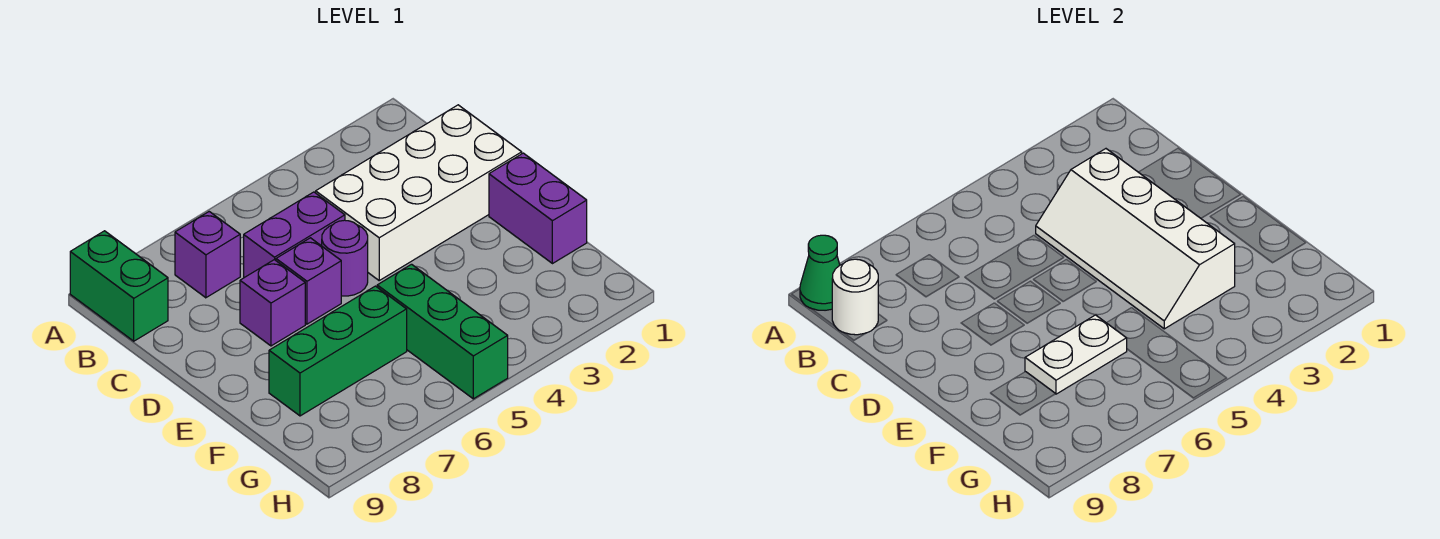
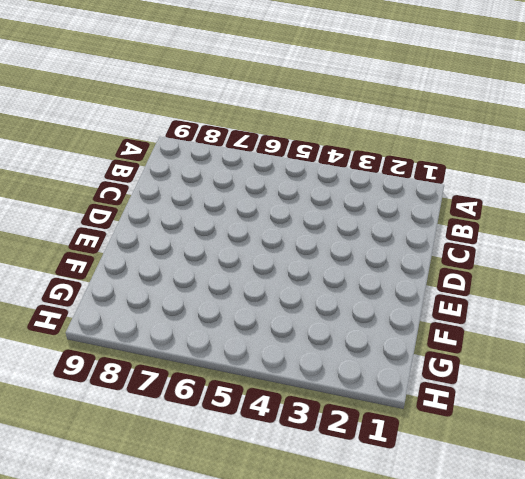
none -> green 1x2 brick [70,231,168,341]
none -> purple 1x1 brick [175,212,240,298]
none -> white 2x4 brick [316,105,522,280]

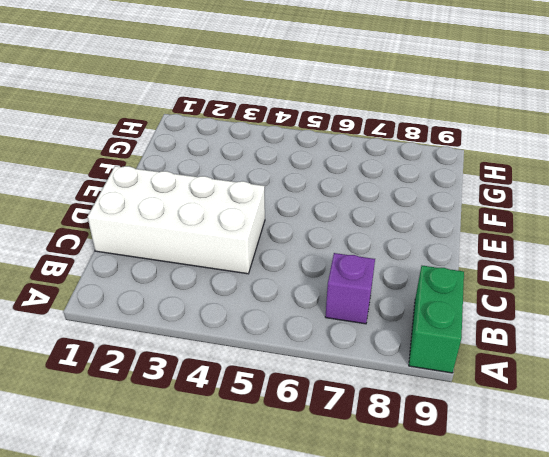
none -> purple 1x2 brick [244,192,345,278]
none -> purple 1x1 round brick [322,220,368,296]
none -> purple 1x1 brick [276,238,341,324]

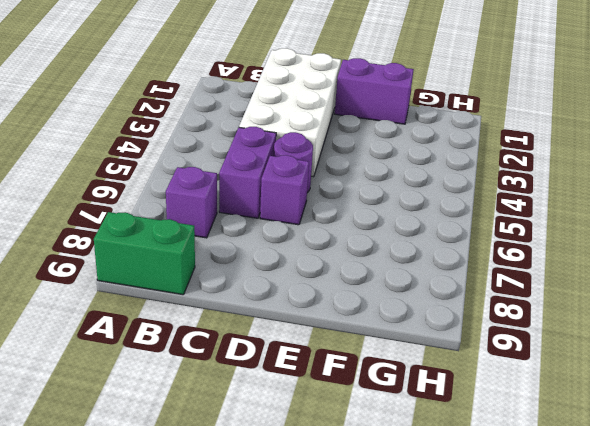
none -> purple 1x1 brick [240,260,305,346]
none -> green 1x3 brick [377,264,508,399]
none -> green 1x3 brick [269,286,407,416]

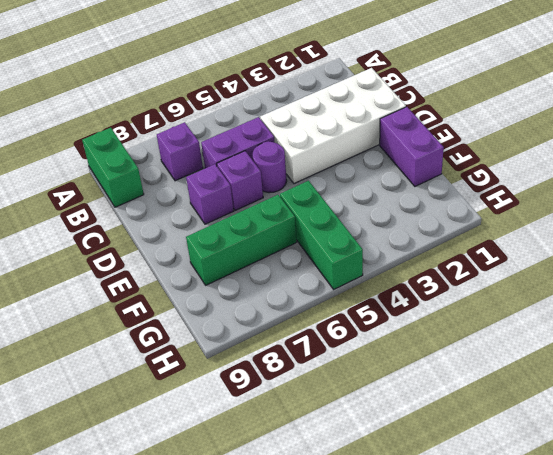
none -> green 1x1 cone [800,235,840,310]
none -> white 1x1 round brick [832,259,878,335]
none -> white 2x4 slope [1036,149,1235,329]

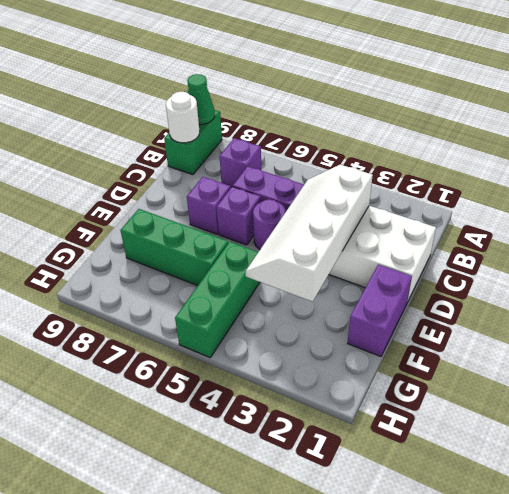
none -> white 1x2 plate [1025,315,1127,394]

